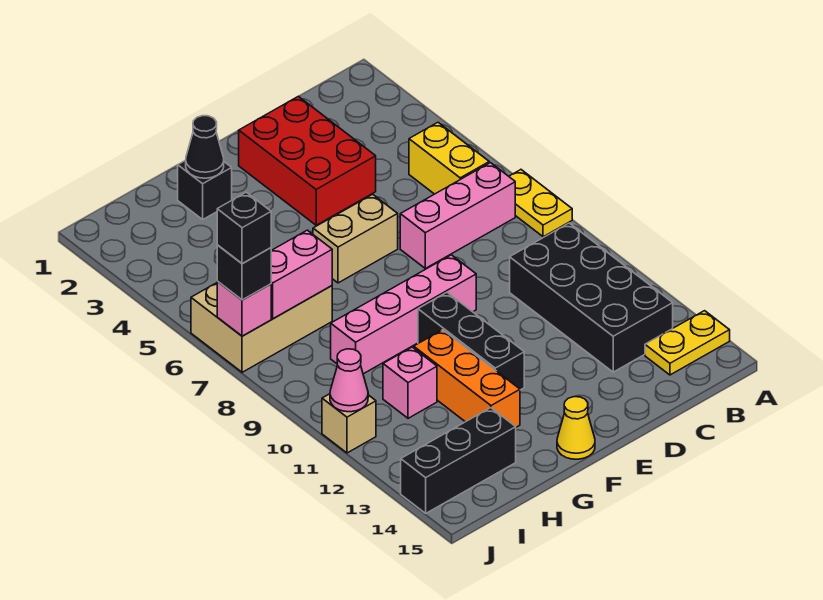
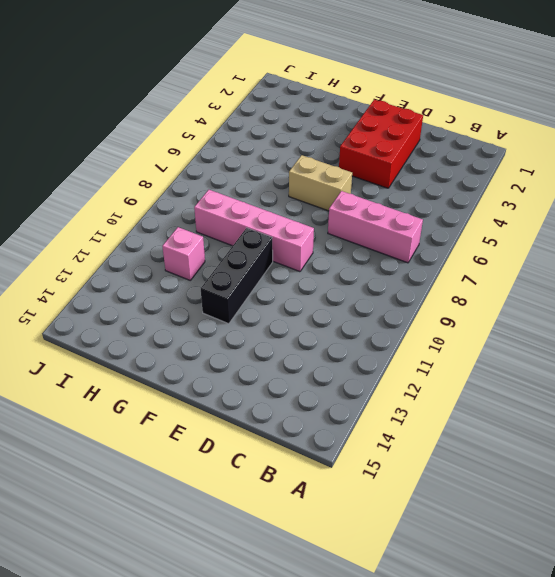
none -> yellow 1x2 plate [509,170,572,237]
none -> yellow 1x2 plate [645,311,730,375]
none -> yellow 1x2 brick [409,122,489,194]

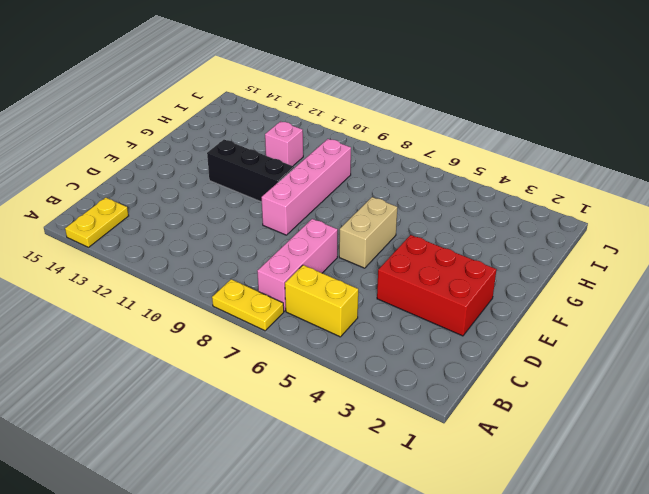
none -> black 2x4 brick [510,223,673,372]
none -> yellow 1x1 cone [557,397,595,459]
none -> black 1x1 brick [178,160,232,219]

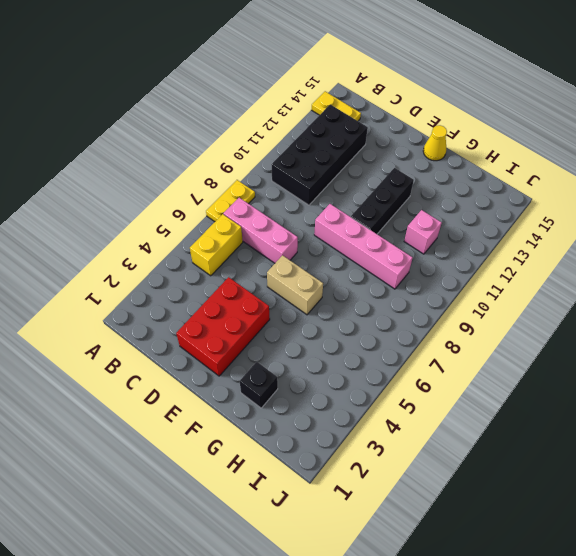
none -> orange 1x3 brick [414,330,520,427]
none -> tan 2x3 brick [191,283,332,372]
none -> black 1x3 brick [401,408,516,513]

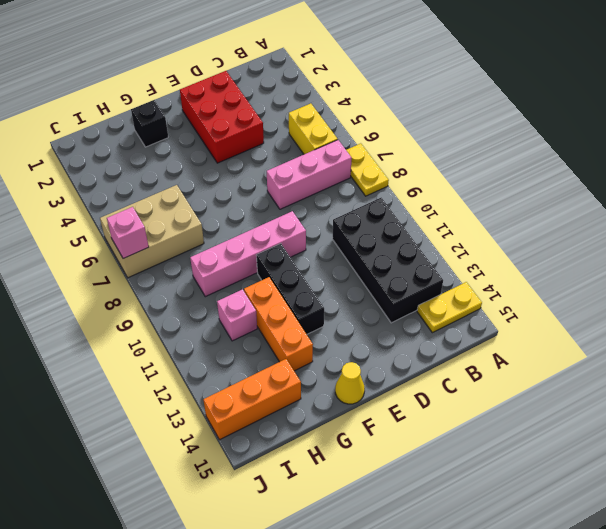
orange 1x3 brick [203,359,301,440] -> black 1x3 brick [401,408,516,513]
none -> tan 1x2 brick [313,194,398,283]
none -> tan 1x1 brick [322,394,376,453]
none -> black 1x1 cone [186,116,224,178]

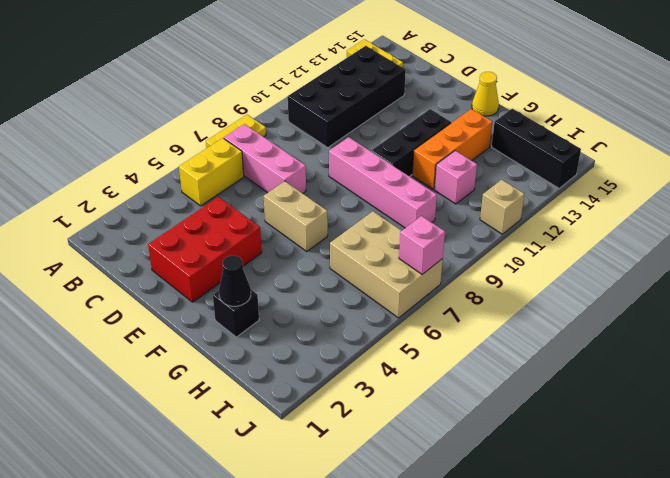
none -> pink 1x2 brick [271,230,332,319]
none -> pink 1x1 cone [330,349,368,412]
none -> black 1x1 brick [217,245,271,300]

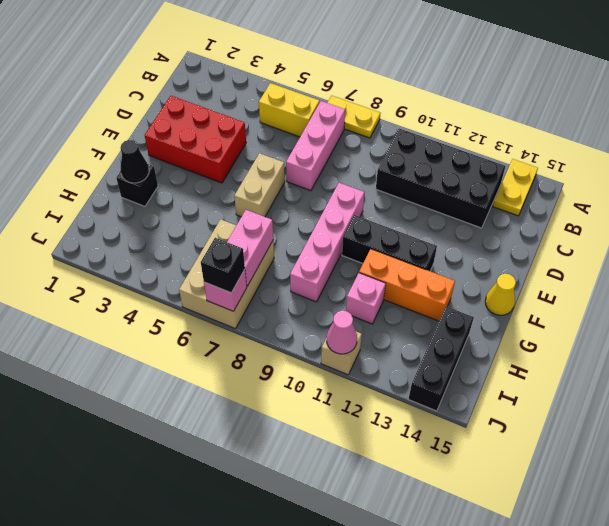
none -> black 1x1 brick [217,192,271,264]

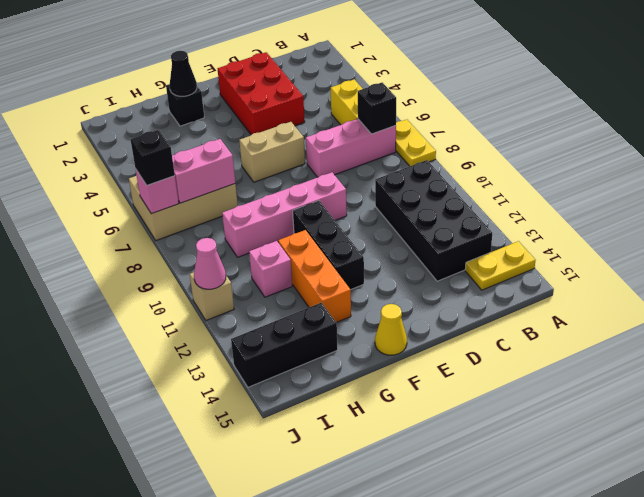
black 1x1 brick [358,82,396,134] -> black 1x1 brick moved to [217,192,271,264]

